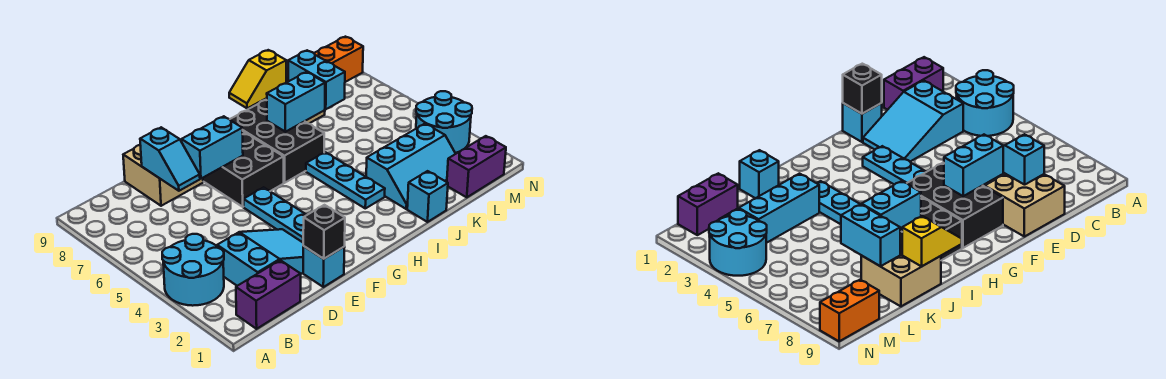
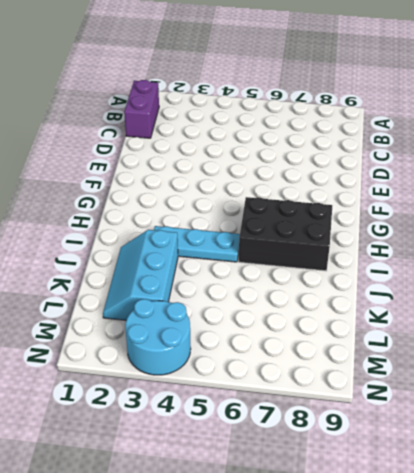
none -> cyan 2x2 round brick [162,234,224,306]
none -> cyan 2x3 slope [217,229,303,286]
none -> tan 2x2 brick [123,145,203,206]

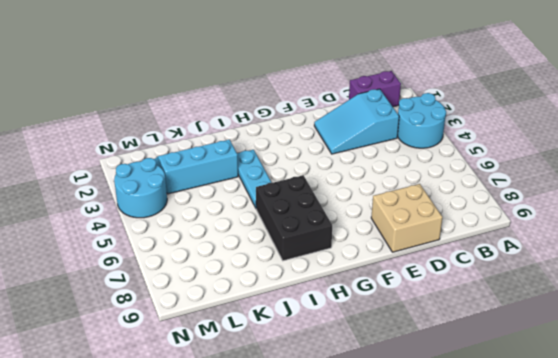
none -> cyan 1x1 brick [303,246,345,287]
none -> cyan 1x3 plate [244,187,306,242]
none -> black 2x3 brick [203,131,284,207]

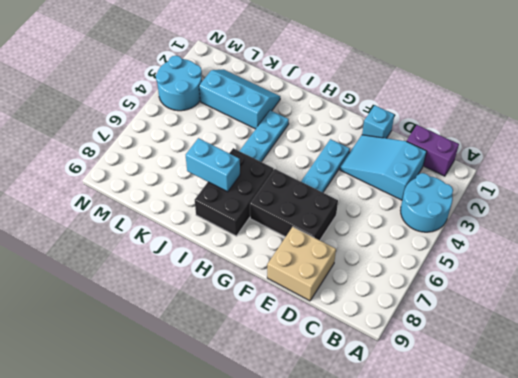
black 2x3 brick [250,169,338,240] -> black 2x3 brick turned to [203,131,284,207]
none -> cyan 1x1 brick [407,171,448,222]
none -> tan 2x2 brick [861,233,941,306]
none -> purple 1x2 brick [447,136,506,197]

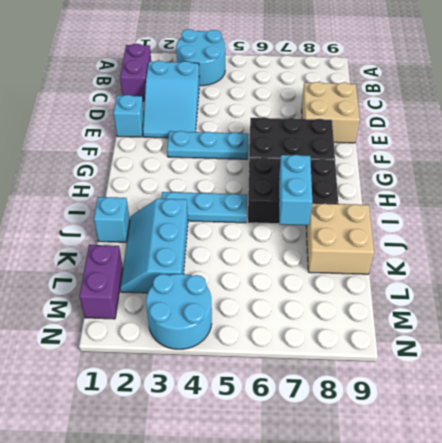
none -> orange 1x2 brick [314,37,363,82]
none -> cyan 1x2 slope [140,127,200,191]
none -> black 1x1 brick [303,205,345,259]

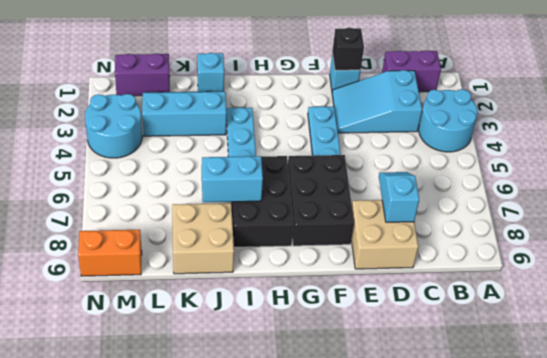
none -> cyan 1x2 brick [181,116,243,179]
none -> yellow 1x2 slope [229,50,286,108]
none -> cyan 1x2 brick [288,50,345,109]

